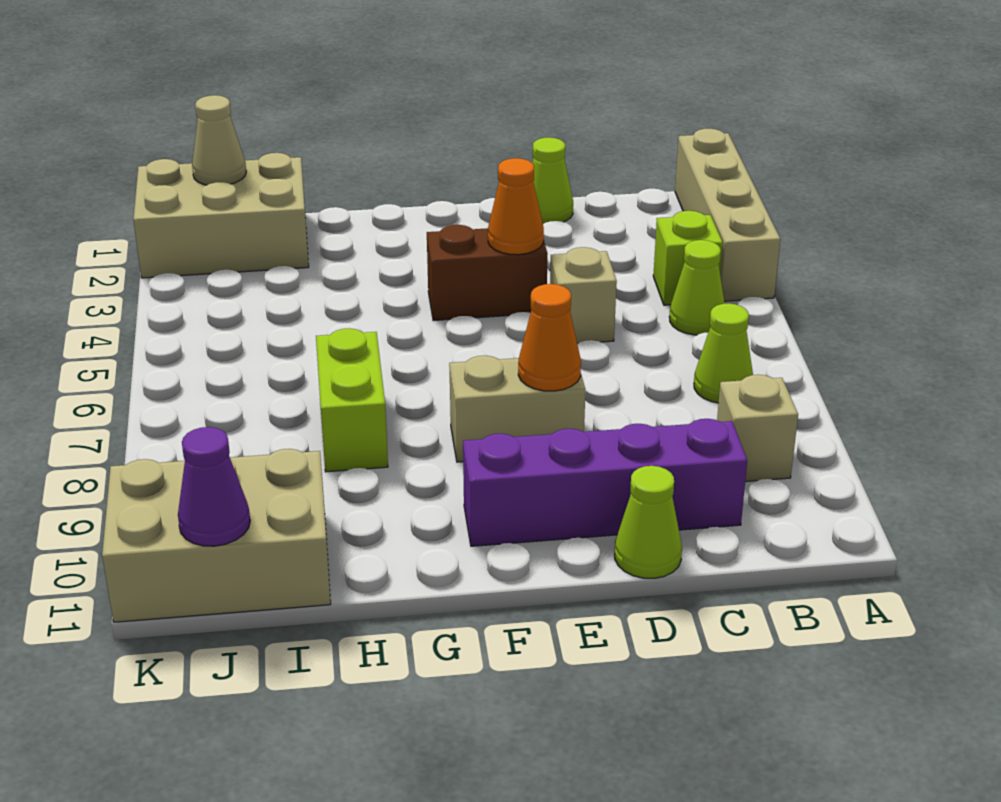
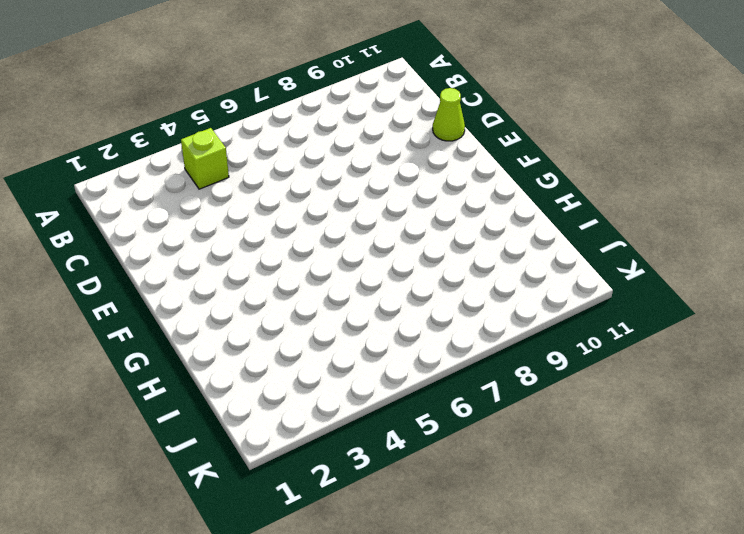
none -> tan 1x4 brick [675,129,780,301]
none -> lime 1x1 cone [669,240,725,335]
none -> lime 1x1 cone [694,303,753,403]

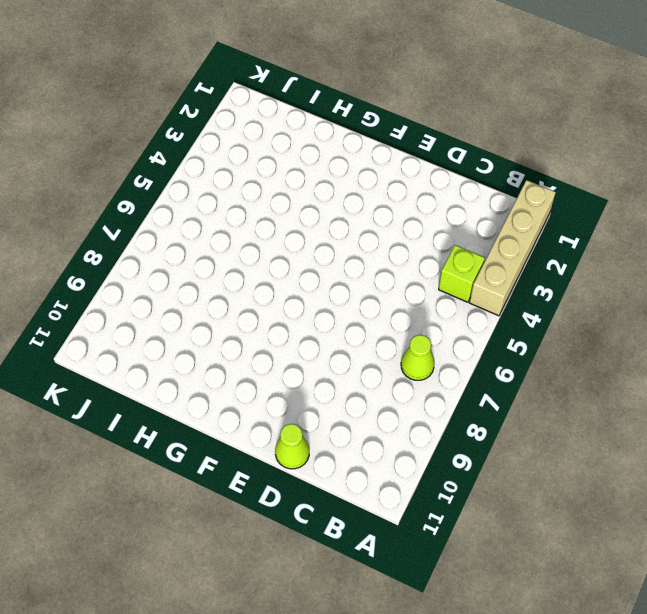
none -> lime 1x1 cone [669,240,725,335]
none -> tan 1x1 brick [717,375,798,482]
none -> purple 1x4 brick [463,419,747,546]

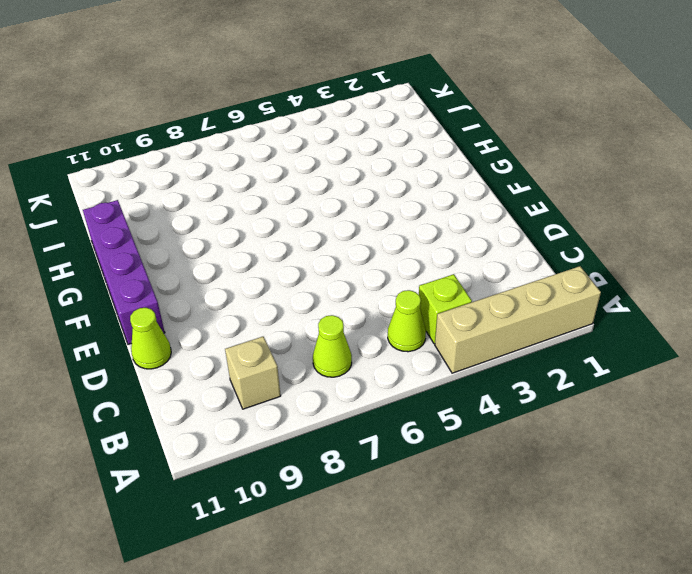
purple 1x4 brick [83,200,165,344] -> purple 1x4 brick moved to [463,419,747,546]
none -> lime 1x1 cone [532,137,573,224]
none -> tan 1x1 brick [550,247,617,344]
none -> brown 1x2 brick [427,225,548,321]

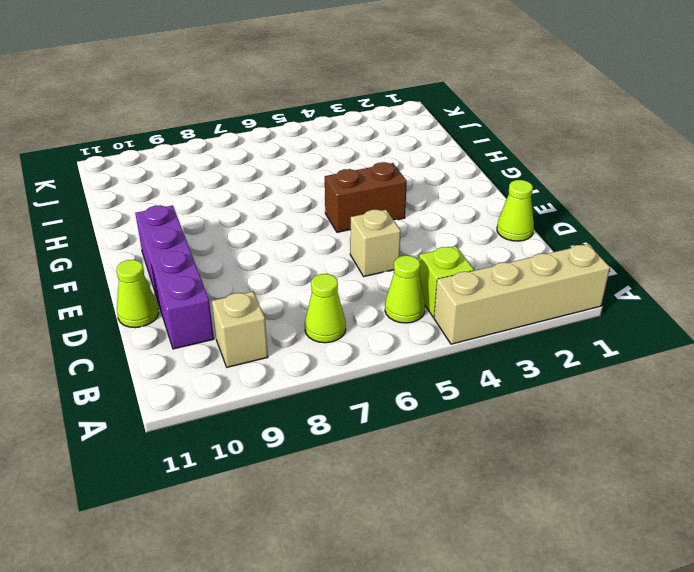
brown 1x2 brick [325,162,407,232] -> brown 1x2 brick turned to [427,225,548,321]
none -> tan 1x2 brick [449,356,585,462]
none -> lime 1x2 brick [316,328,388,472]
none -> tan 2x3 brick [133,153,309,278]

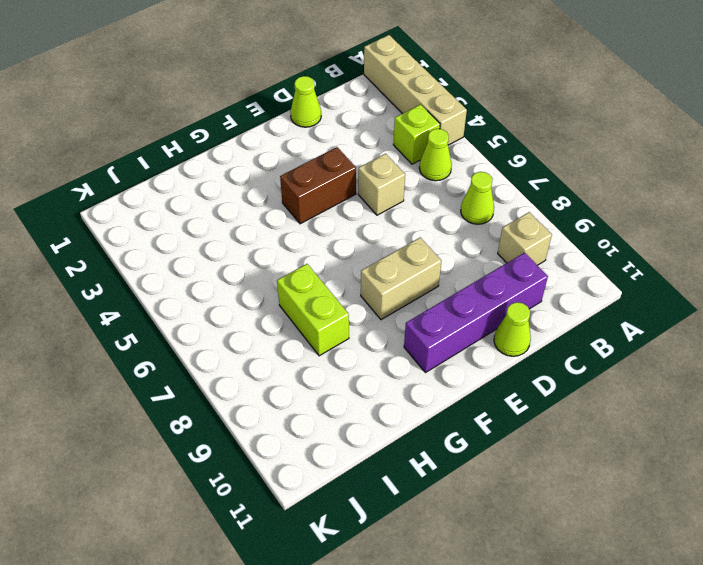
none -> tan 2x3 brick [133,153,309,278]
none -> tan 2x3 brick [102,449,331,622]
none -> orange 1x1 cone [488,158,544,255]

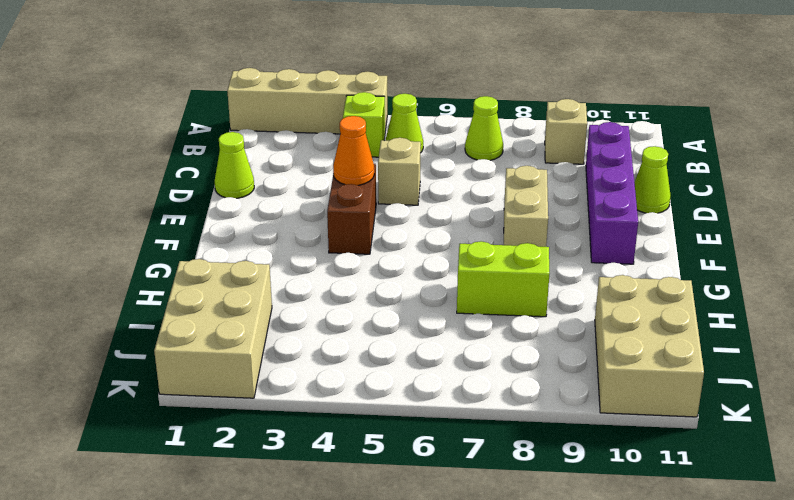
none -> orange 1x1 cone [518,284,581,391]
none -> tan 1x1 cone [192,95,246,185]
none -> purple 1x1 cone [178,427,250,546]

